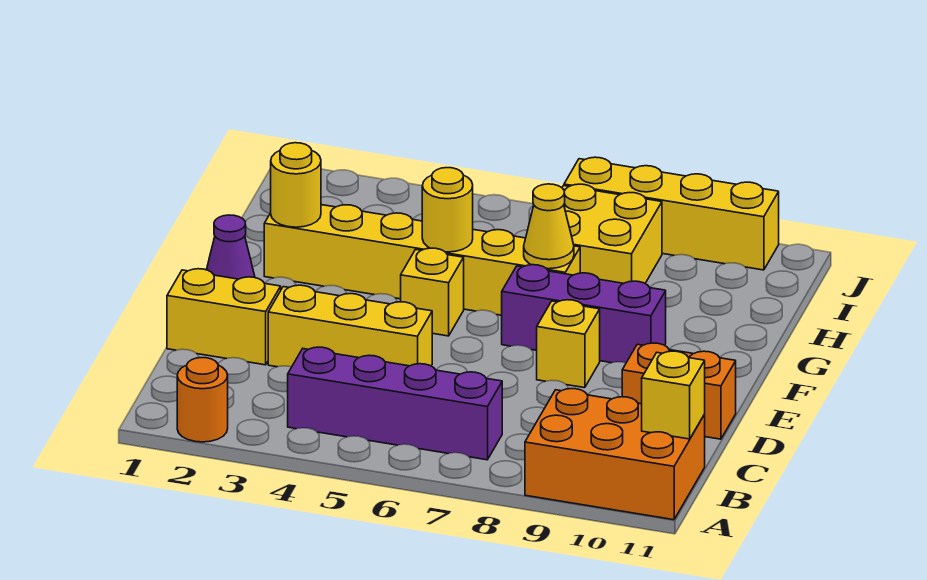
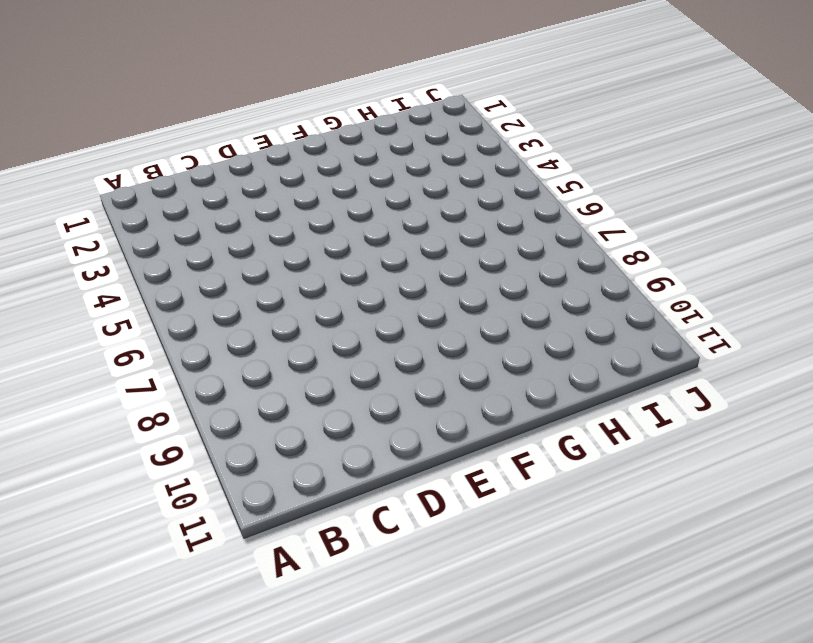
none -> orange 1x1 round brick [177,358,228,442]
none -> orange 2x3 brick [525,389,705,520]
none -> purple 1x4 brick [288,347,502,460]

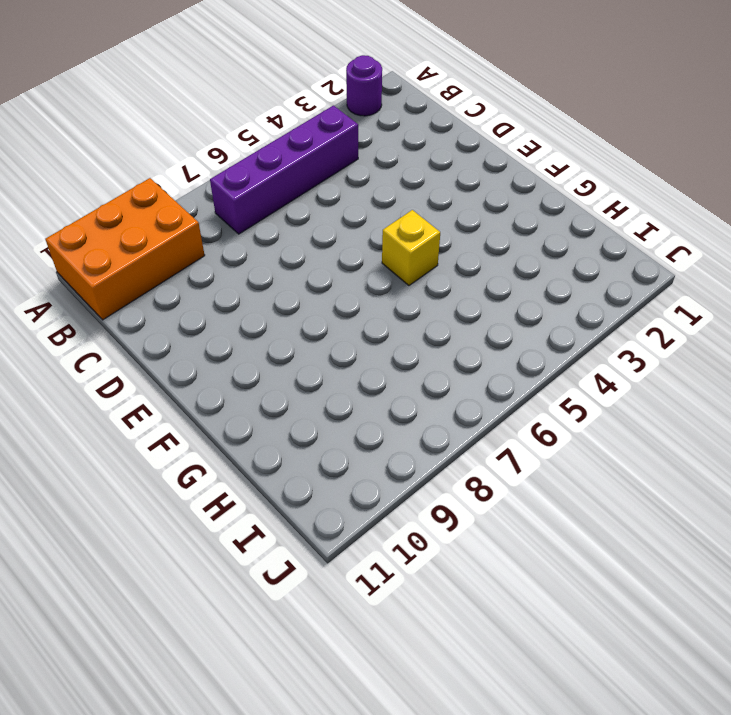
purple 1x1 round brick [346,55,382,116] -> orange 1x1 round brick [177,358,228,442]
none -> yellow 1x2 brick [167,269,281,365]
none -> yellow 1x3 brick [268,285,432,367]
none -> orange 1x2 brick [622,343,736,439]

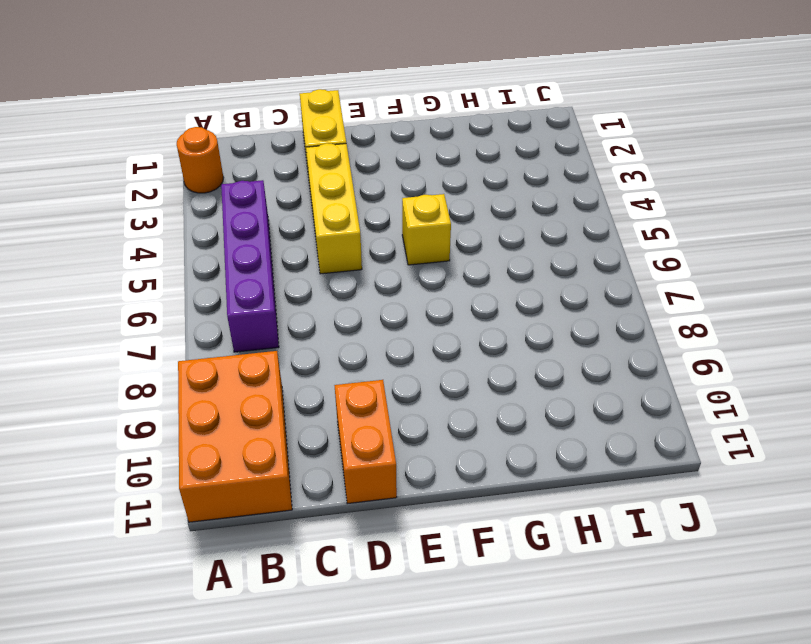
none -> yellow 1x1 brick [537,300,600,388]
none -> purple 1x1 cone [207,215,255,279]
none -> purple 1x3 brick [502,265,666,363]

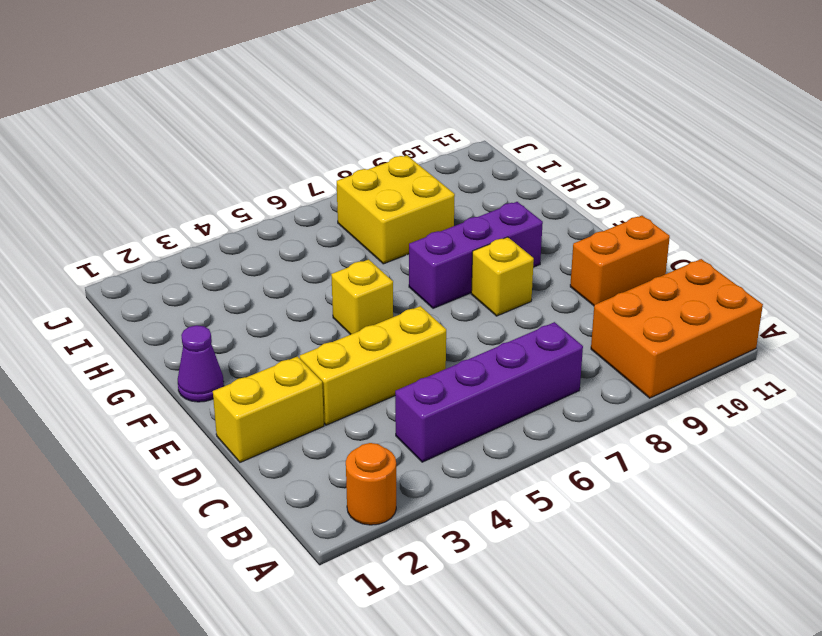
none -> yellow 1x6 brick [264,205,580,315]
none -> yellow 1x4 brick [564,157,779,270]
none -> yellow 1x1 brick [642,351,705,439]

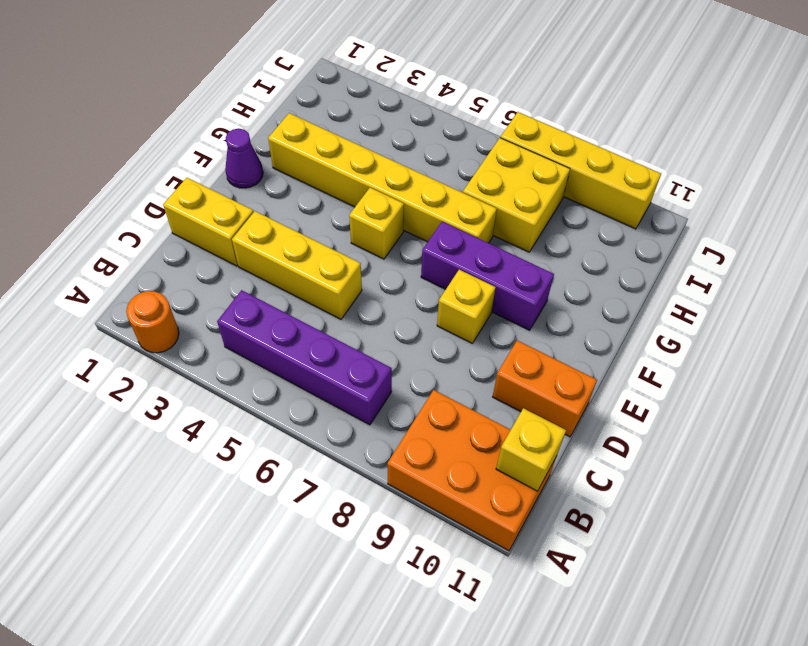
none -> yellow 1x1 round brick [271,143,321,227]
none -> yellow 1x1 round brick [422,168,473,252]
none -> yellow 1x1 cone [524,184,574,269]

